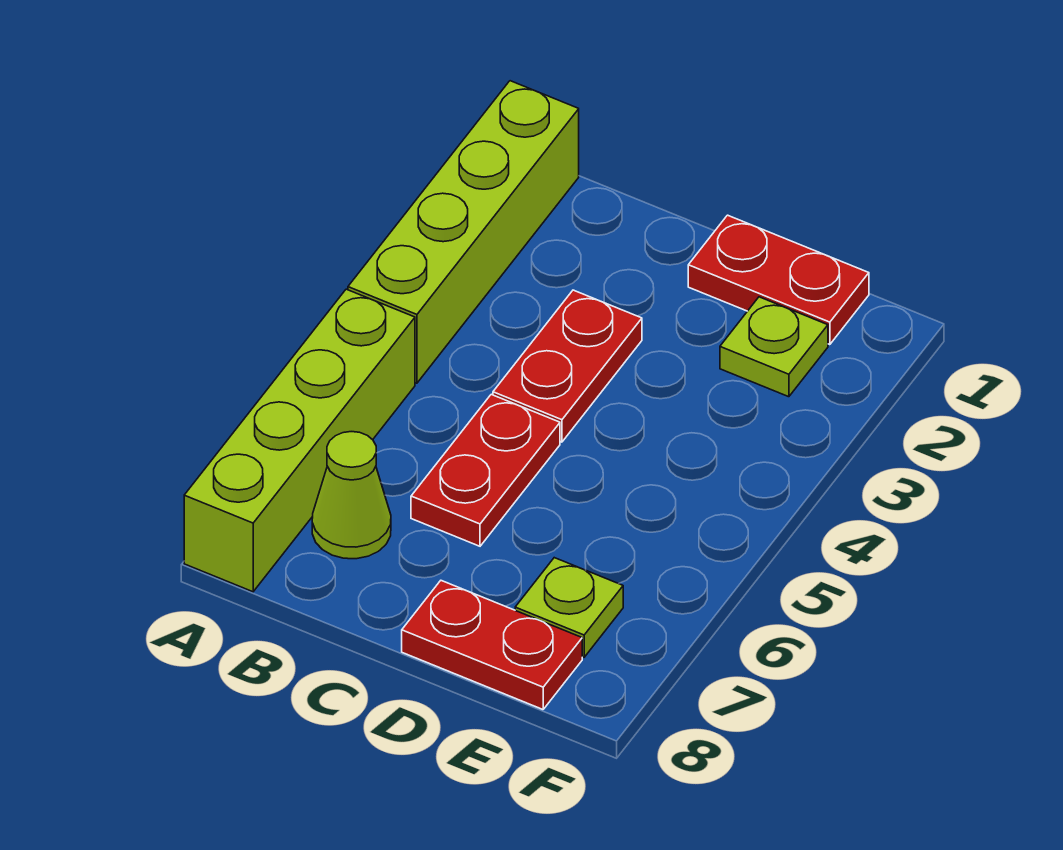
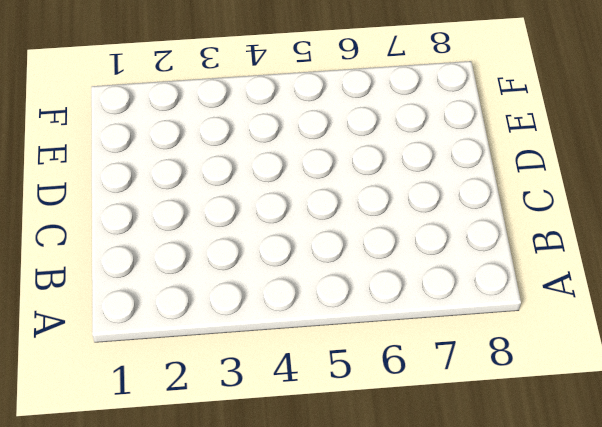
none -> lime 1x4 brick [348,81,579,383]
none -> lime 1x4 brick [184,289,415,592]

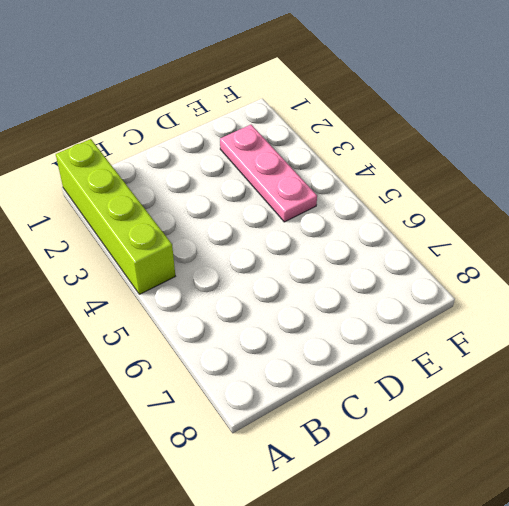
pink 1x3 plate [220,125,317,222] -> lime 1x1 plate [720,297,828,397]
none -> lime 1x4 brick [184,289,415,592]
none -> lime 1x1 cone [312,432,391,559]

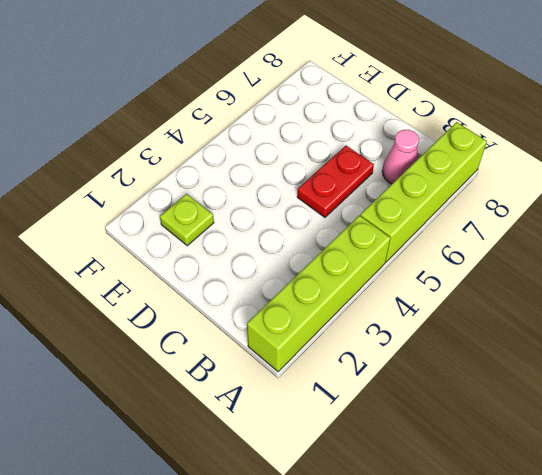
pink 1x1 cone [382,130,419,184] -> lime 1x1 cone [312,432,391,559]
none -> red 1x2 plate [493,290,642,442]
none -> red 1x2 plate [688,215,869,345]

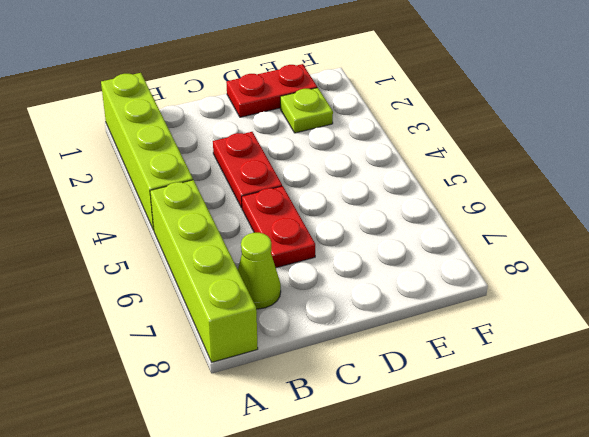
none -> red 1x2 plate [402,581,582,709]
none -> lime 1x1 plate [515,558,623,657]

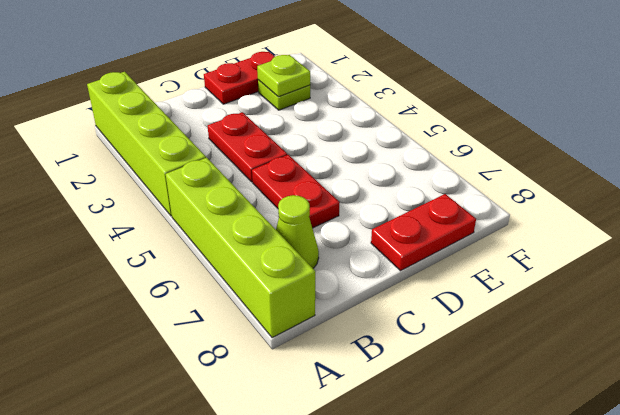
lime 1x1 plate [257,55,310,97] -> lime 1x1 plate moved to [515,558,623,657]

